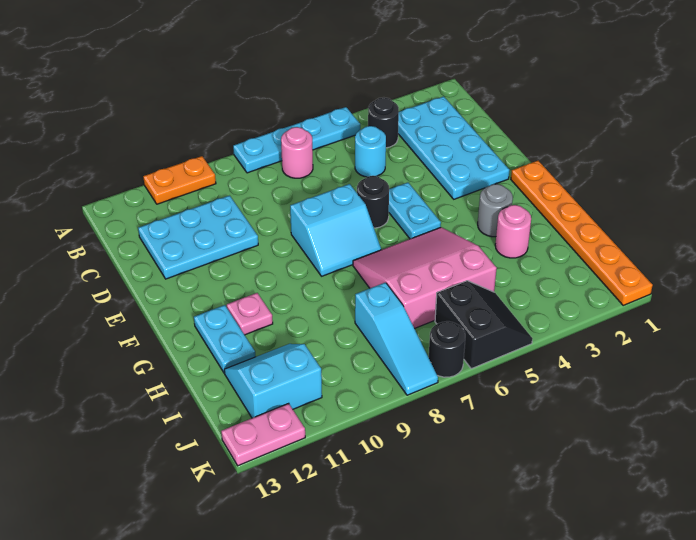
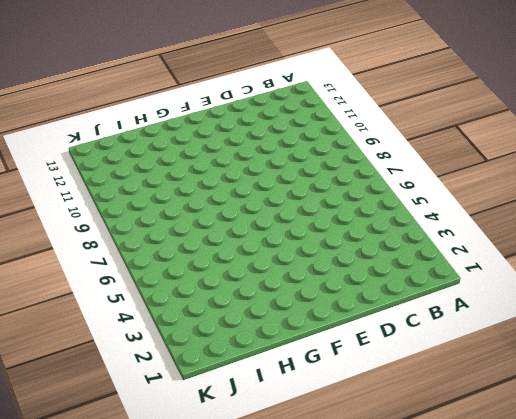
none -> cyan 1x4 plate [233,107,360,173]
none -> orange 1x2 plate [143,156,216,204]
none -> cyan 2x4 plate [398,96,509,199]

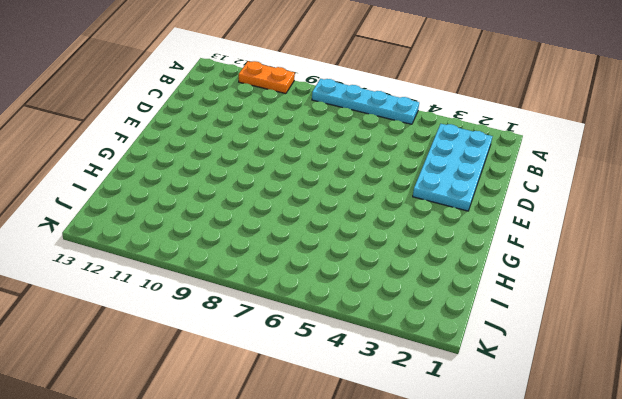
none -> black 1x1 round brick [368,97,399,148]
none -> pink 1x1 round brick [281,127,313,178]
none -> cyan 1x1 round brick [355,126,386,177]

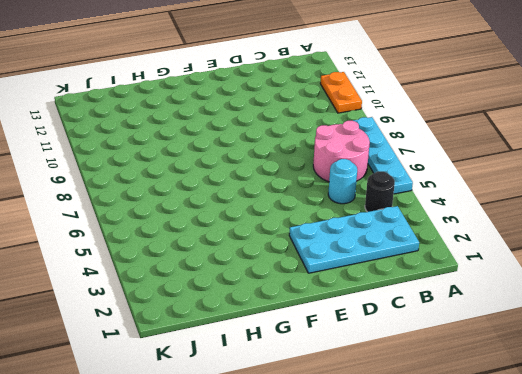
pink 2x2 round brick [313,121,370,182] -> pink 1x1 round brick [281,127,313,178]
none -> cyan 2x3 plate [138,196,258,279]
none -> cyan 1x2 plate [389,183,441,239]
none -> black 1x1 round brick [357,176,389,228]

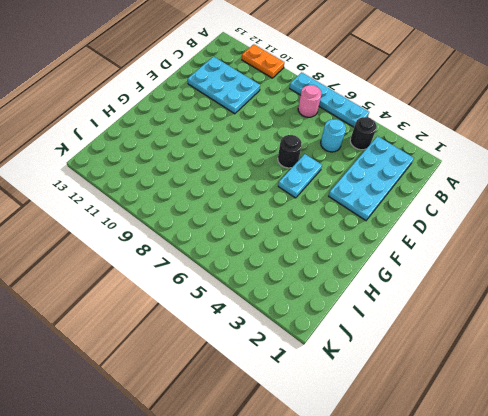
none -> cyan 2x2 slope [290,184,381,276]
none -> orange 1x6 plate [511,161,653,305]
none -> grey 1x1 round brick [478,184,513,237]

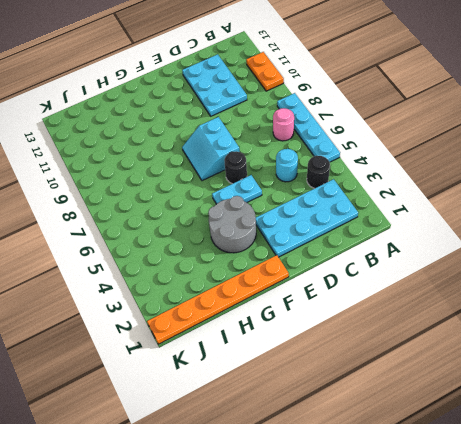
grey 2x2 round brick [208,196,256,253] -> grey 1x1 round brick [478,184,513,237]
none -> pink 3x3 slope [353,227,497,328]
none -> pink 1x1 plate [227,293,273,335]
none -> cyan 1x2 plate [194,305,256,373]

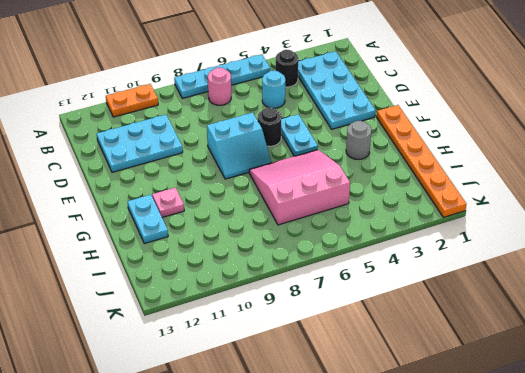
none -> pink 1x1 round brick [495,205,531,258]
none -> cyan 1x3 slope [355,283,438,395]
none -> cyan 2x2 slope [224,344,322,418]

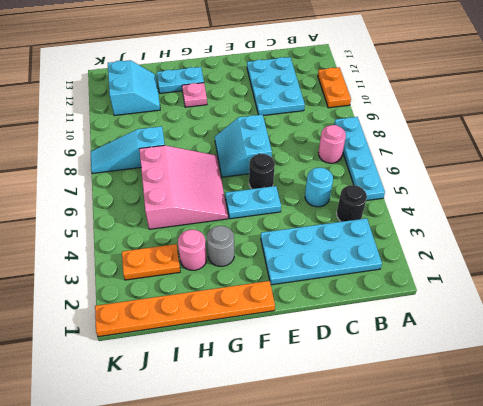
orange 1x2 plate [122,244,180,280] -> none
none -> black 2x2 slope [435,281,533,369]
none -> black 1x1 round brick [429,321,465,377]
none -> pink 1x2 plate [221,403,305,466]

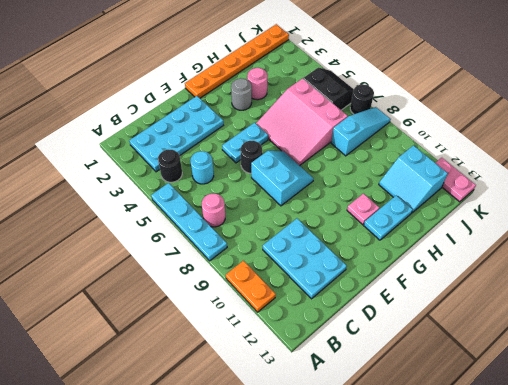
black 2x2 slope [303,67,354,110] -> black 2x2 slope turned to [435,281,533,369]

